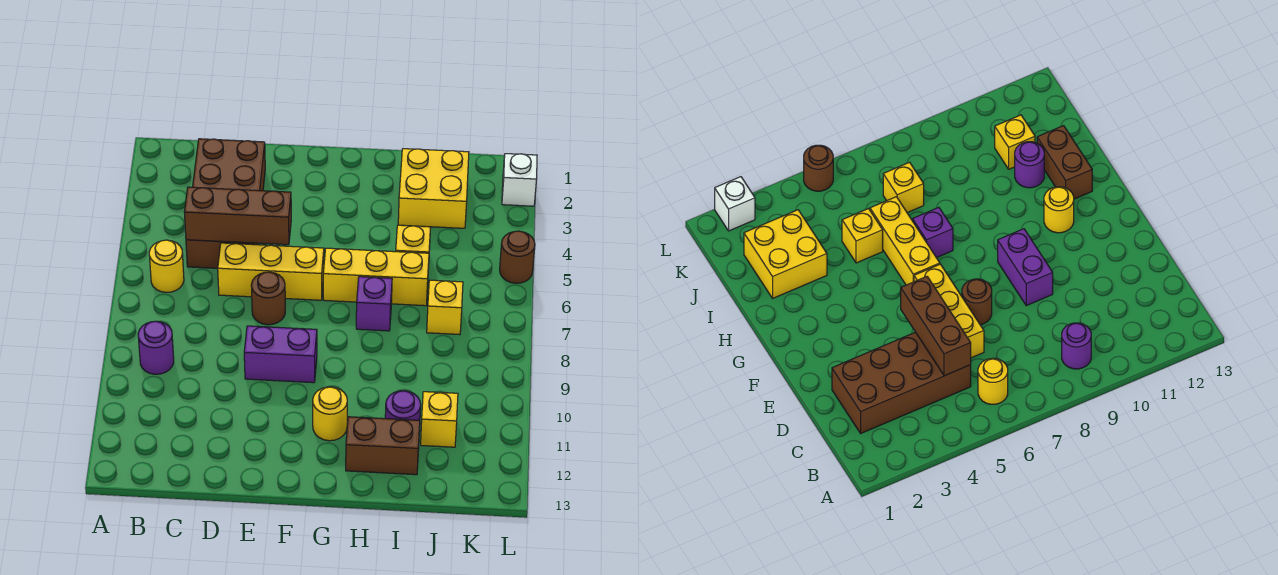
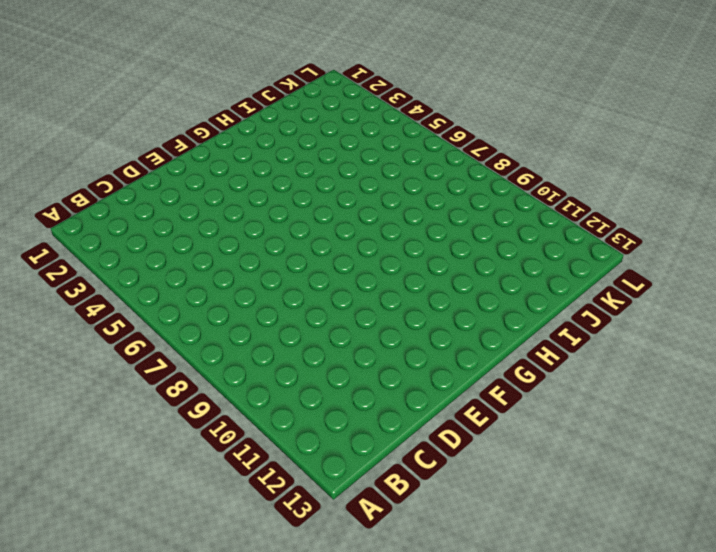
none -> yellow 1x1 round brick [149,240,184,292]
none -> purple 1x1 round brick [138,321,174,374]
none -> brown 2x4 brick [186,139,265,268]

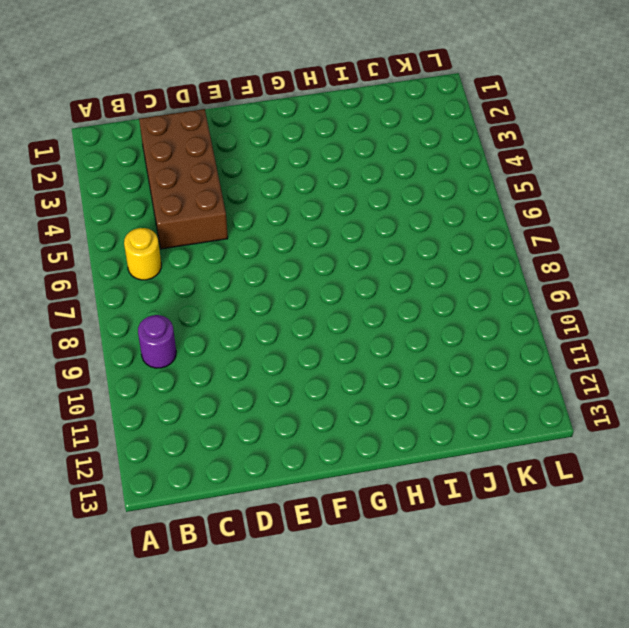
none -> yellow 1x3 brick [218,243,324,300]
none -> brown 1x1 round brick [251,272,285,325]
none -> purple 1x2 brick [244,326,317,383]

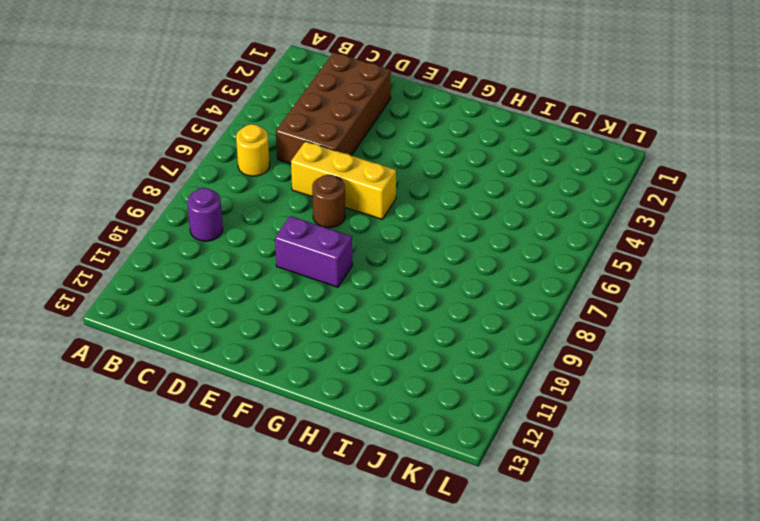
none -> yellow 1x3 brick [323,248,429,306]
none -> yellow 1x1 round brick [313,387,347,441]
none -> purple 1x1 brick [356,277,392,331]

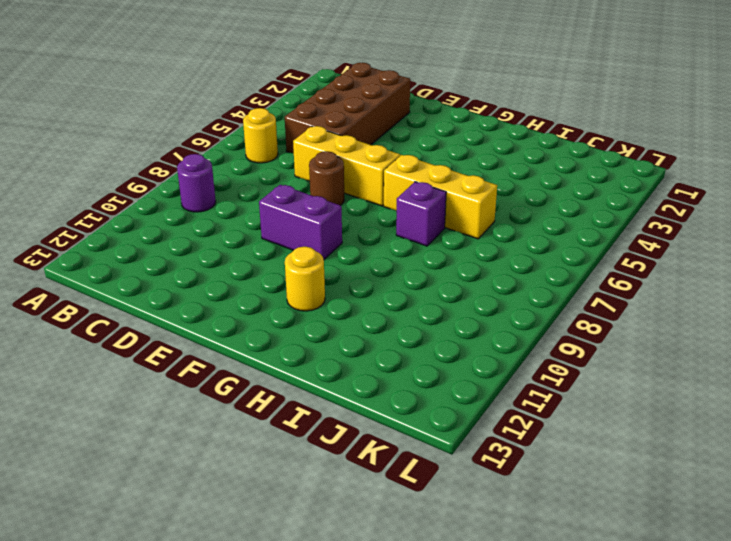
none -> brown 1x2 brick [346,417,420,475]
none -> yellow 2x2 brick [398,149,469,228]
none -> yellow 1x1 brick [396,225,430,269]

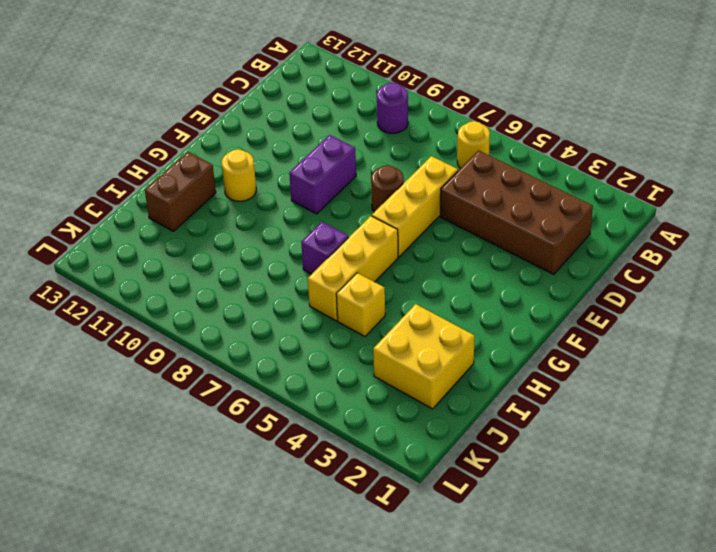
none -> purple 1x1 round brick [385,391,421,431]
none -> yellow 1x1 brick [427,280,463,335]
none -> yellow 1x1 brick [421,392,458,447]

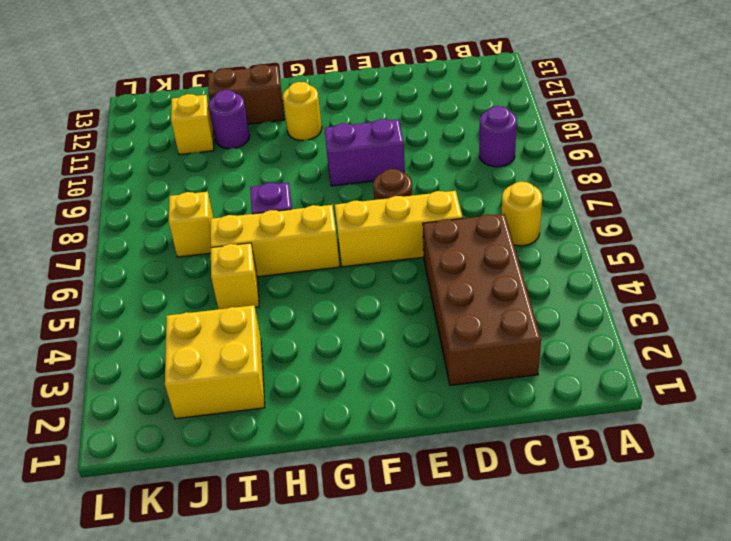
none -> white 1x1 brick [502,154,537,206]
none -> brown 1x1 round brick [500,231,535,283]
none -> brown 1x3 brick [184,187,291,245]

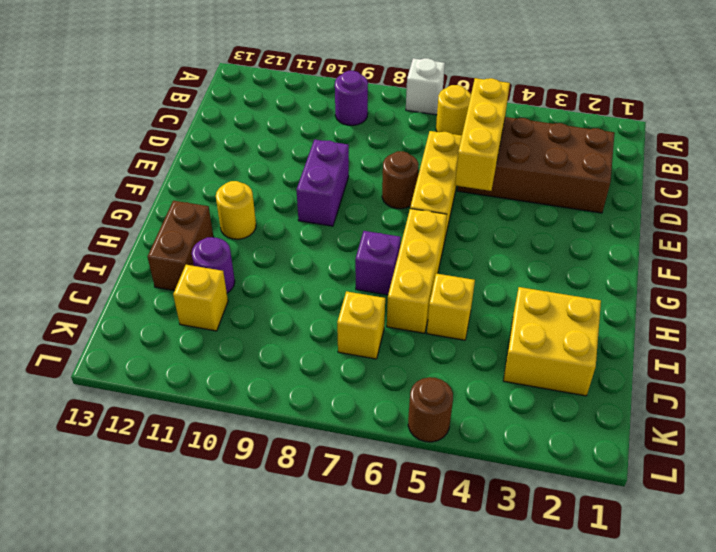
white 1x1 brick [406,58,445,115] -> white 1x1 brick moved to [502,154,537,206]
yellow 1x3 brick [455,78,510,191] -> brown 1x3 brick [184,187,291,245]

